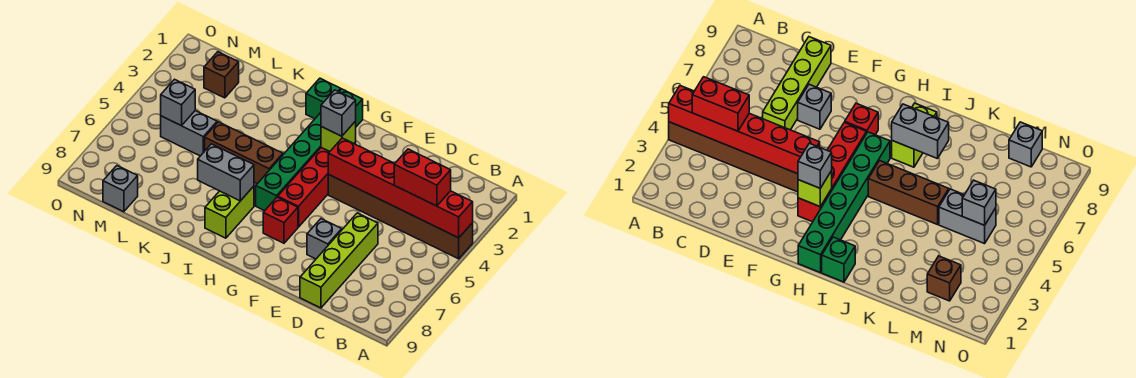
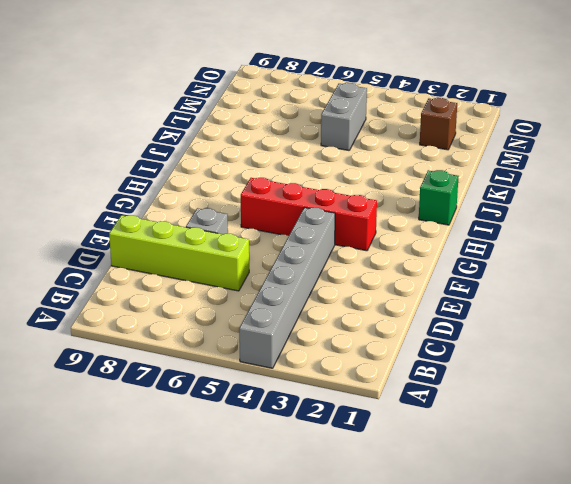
grey 1x6 brick [239,208,335,368] -> brown 1x6 brick [328,174,473,259]
none -> red 1x1 brick [263,197,298,243]
none -> green 1x6 brick [256,89,363,211]
none -> brown 1x3 brick [205,122,283,184]

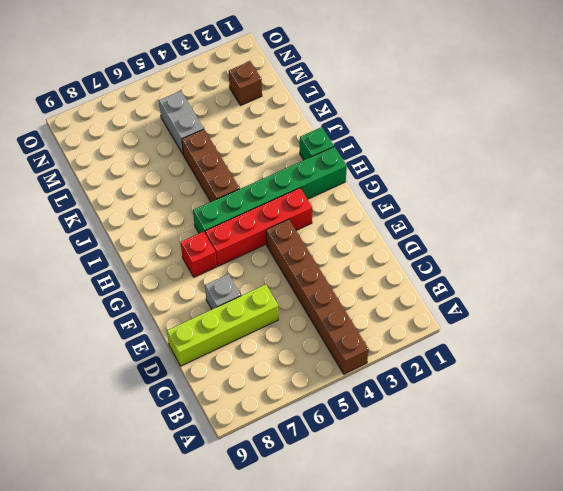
none -> lime 1x2 brick [205,186,254,238]
none -> grey 1x1 brick [103,166,138,212]
none -> red 1x6 brick [328,138,473,238]

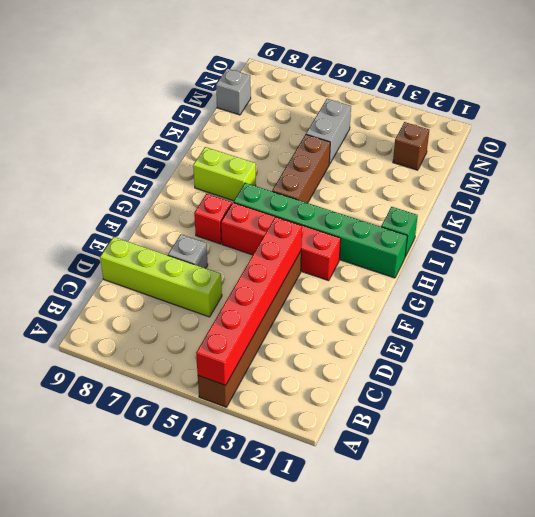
none -> lime 1x1 brick [321,121,356,151]
none -> grey 1x2 brick [198,144,254,201]
none -> grey 1x1 brick [161,79,195,126]

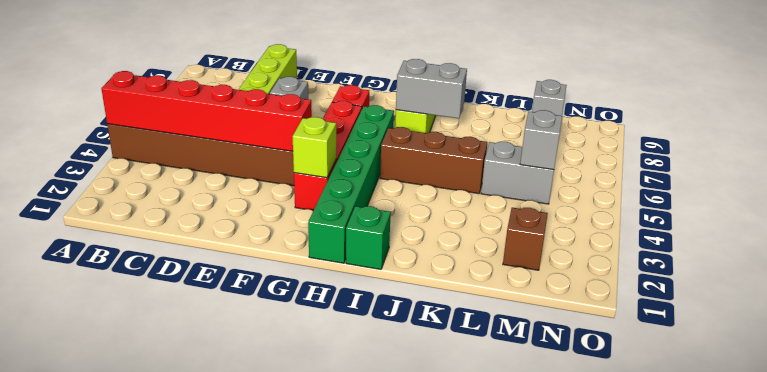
none -> red 1x2 brick [394,149,451,206]
none -> grey 1x1 brick [321,90,356,136]

